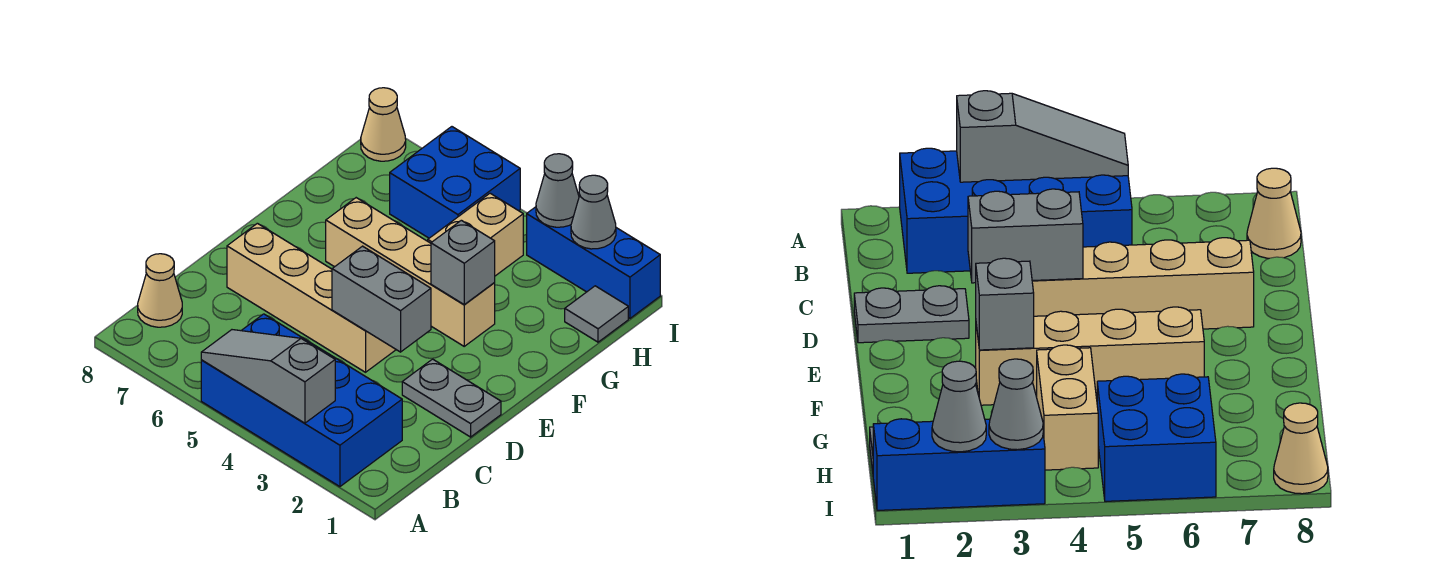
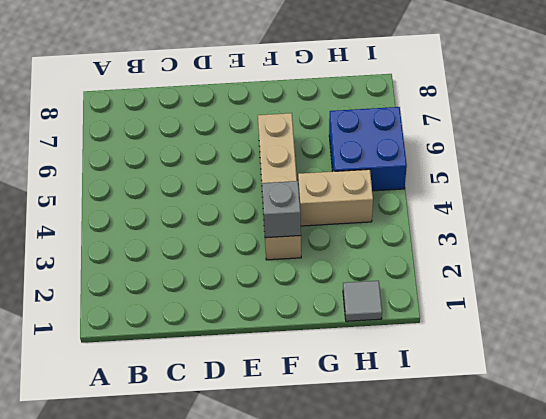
none -> blue 2x4 brick [201,314,402,487]
none -> tan 1x1 cone [138,254,182,327]
none -> grey 1x2 plate [402,359,501,437]

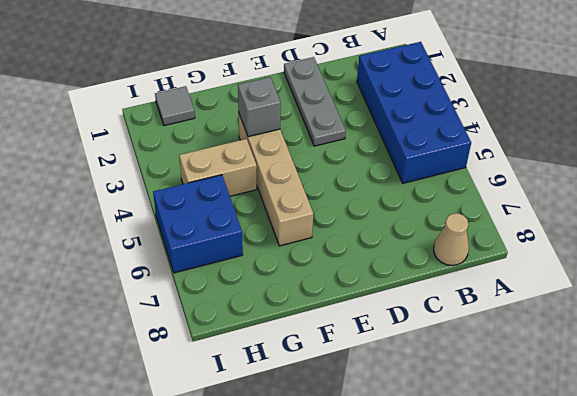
grey 1x3 plate [284,57,346,146] -> grey 1x2 plate [402,359,501,437]
none -> tan 1x4 brick [227,223,396,372]
none -> blue 1x3 brick [527,207,660,318]
none -> tan 1x1 cone [361,88,406,161]

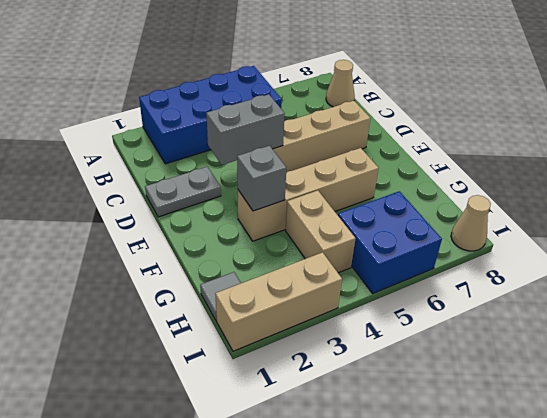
tan 1x3 brick [215,252,342,351] -> blue 1x3 brick [527,207,660,318]
none -> grey 1x3 slope [201,330,335,423]
none -> grey 1x1 cone [571,175,616,249]
none -> grey 1x1 cone [536,154,579,227]

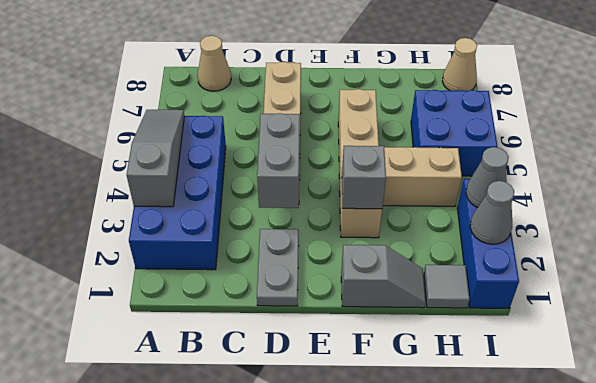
grey 1x2 slope [341,245,426,308] -> none

